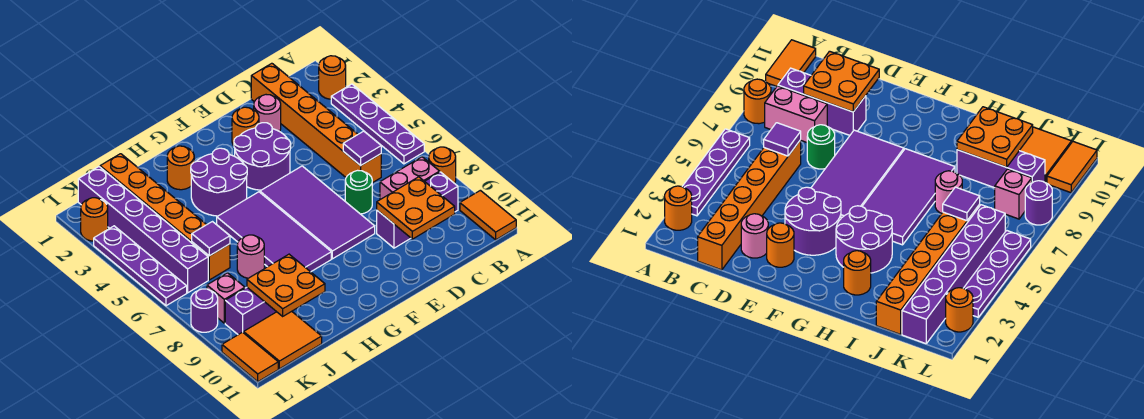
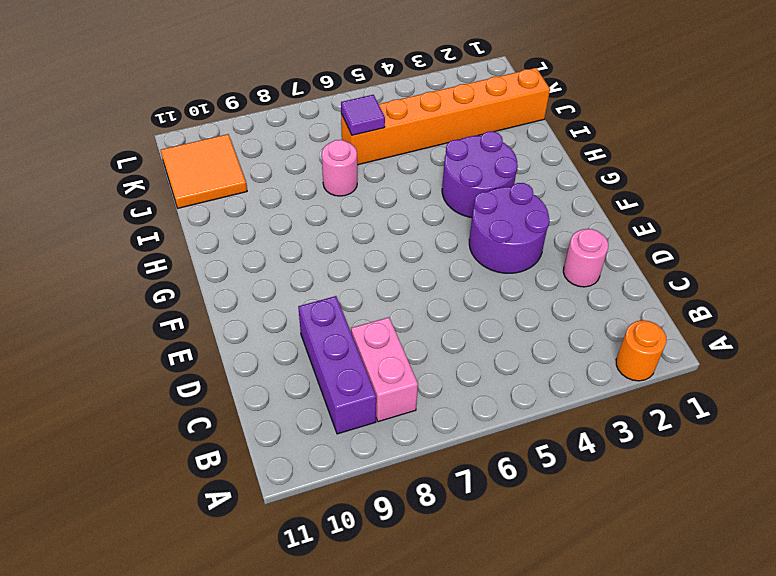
none -> purple 1x4 plate [331,84,424,164]
none -> orange 1x1 round brick [429,147,456,183]
none -> orange 1x2 tile [460,190,516,240]

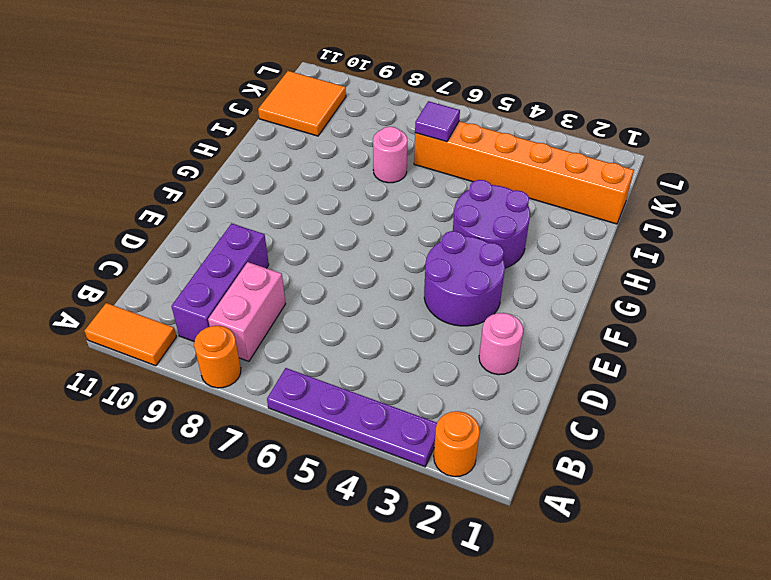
none -> orange 1x6 brick [251,63,381,183]
none -> green 1x1 round brick [345,170,372,214]
none -> orange 1x1 round brick [232,107,259,146]

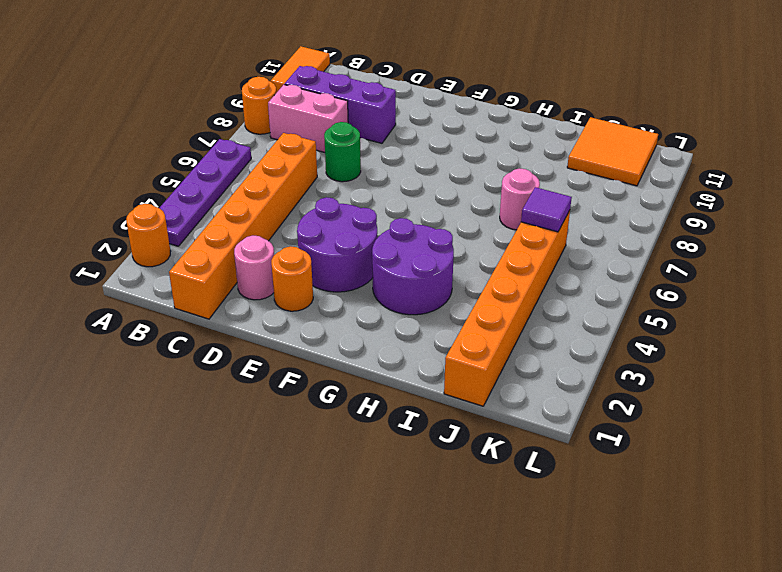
none -> purple 2x4 tile [260,166,375,259]
none -> purple 2x4 tile [217,192,331,272]
none -> orange 1x1 round brick [167,146,194,190]

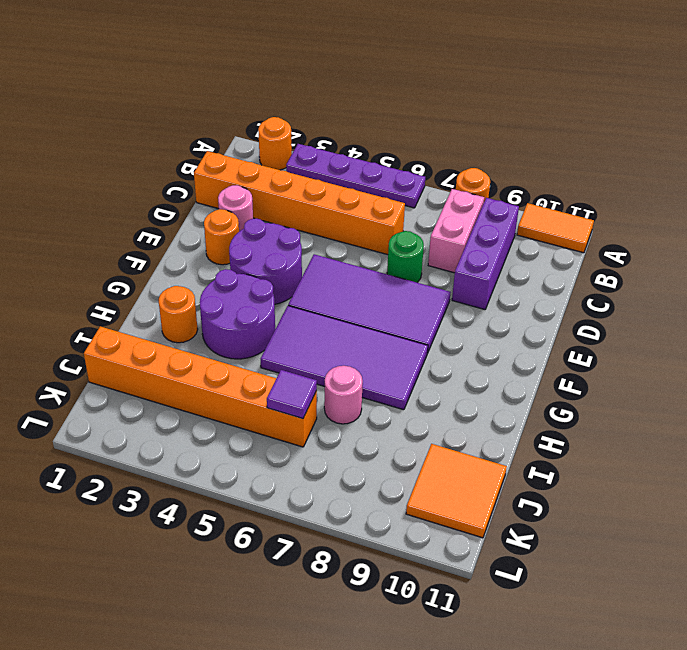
none -> purple 1x3 brick [225,287,276,335]
none -> purple 1x6 brick [78,167,208,293]
none -> pink 1x1 brick [207,273,245,323]

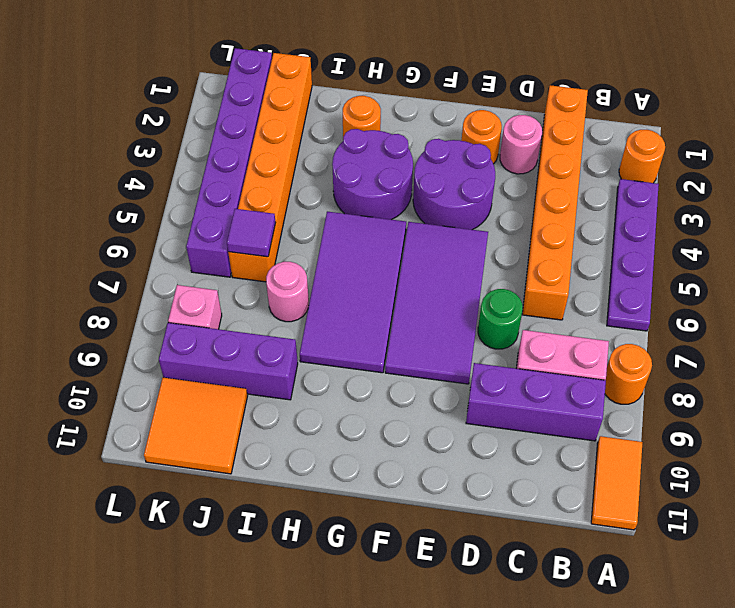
none -> orange 1x1 round brick [81,198,108,241]
none -> purple 1x4 plate [94,226,187,306]
none -> purple 1x1 round brick [191,289,218,332]

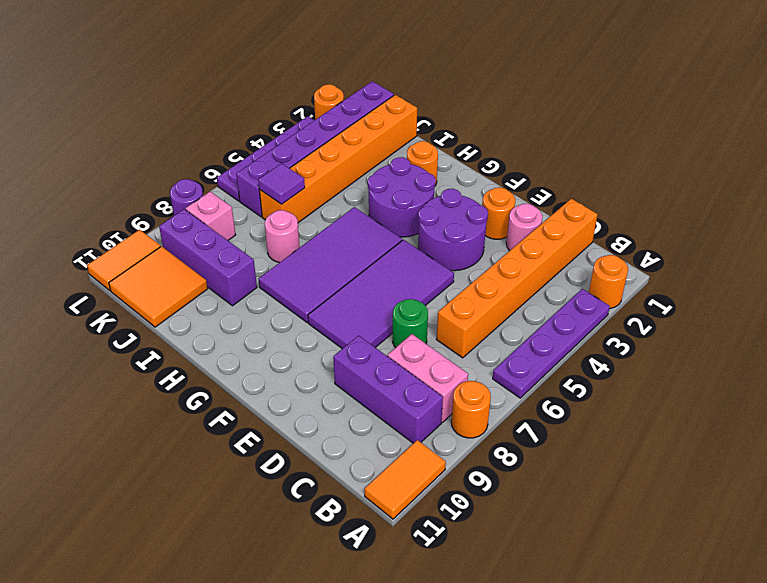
none -> purple 1x1 tile [343,131,381,166]
none -> orange 2x2 plate [377,177,455,239]
none -> orange 2x2 plate [247,254,325,316]

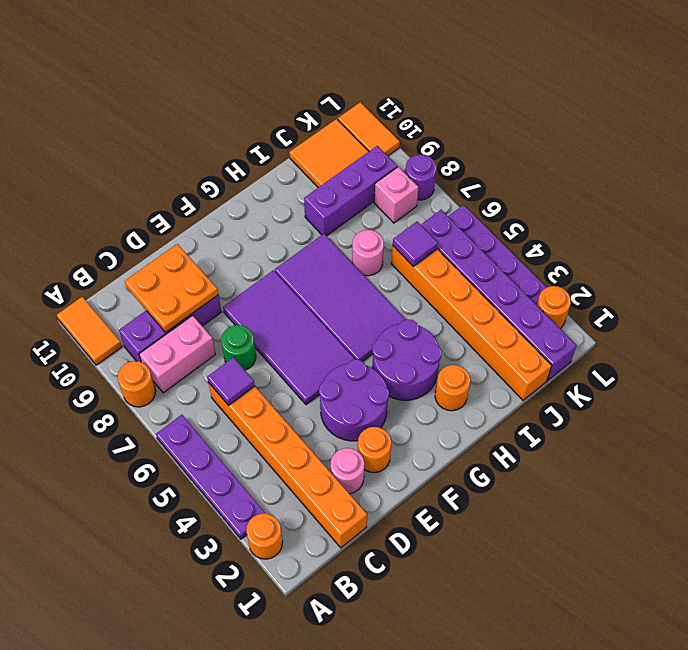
none -> orange 2x2 plate [247,254,325,316]

